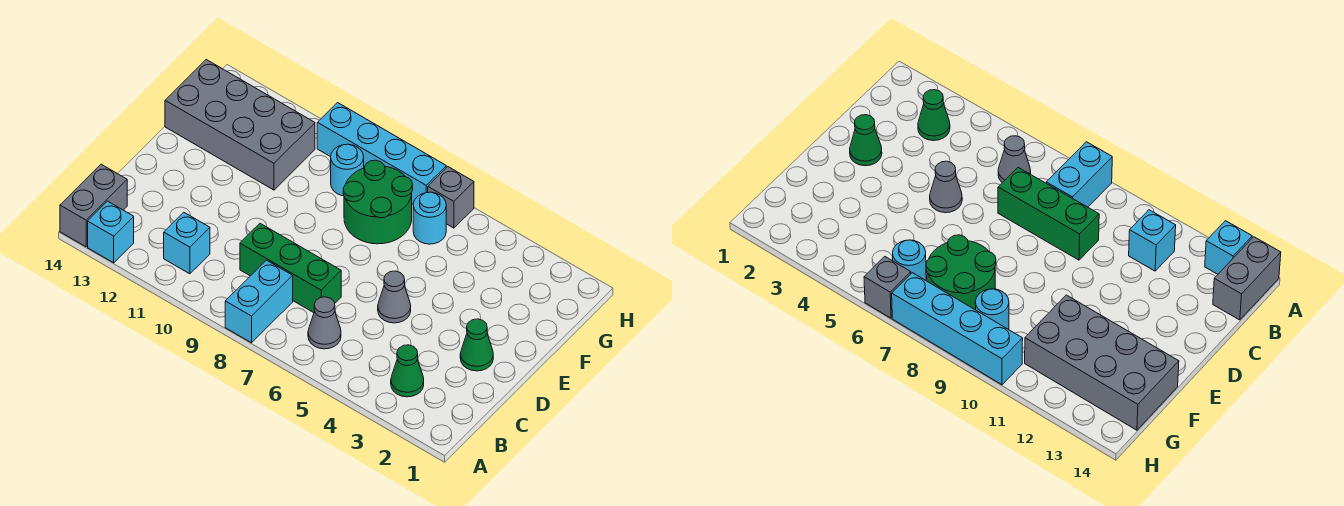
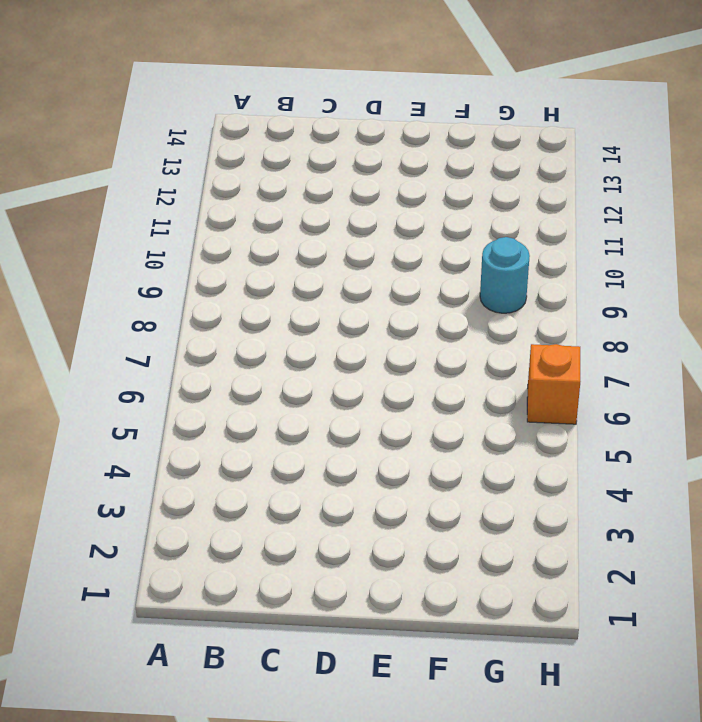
orange 1x1 brick [527,344,581,424] -> grey 1x1 brick [428,167,474,228]
none -> cyan 1x2 brick [225,260,293,343]
none -> cyan 1x1 brick [88,201,134,263]
none -> grey 1x2 brick [60,164,127,247]

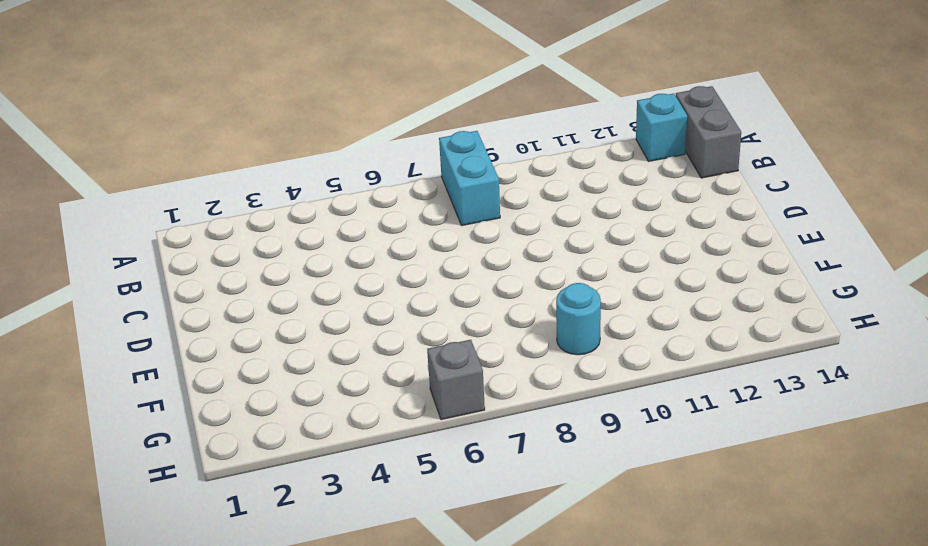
none -> green 1x1 cone [391,345,424,397]
none -> grey 1x1 cone [308,297,341,349]
none -> cyan 1x1 brick [164,212,210,274]

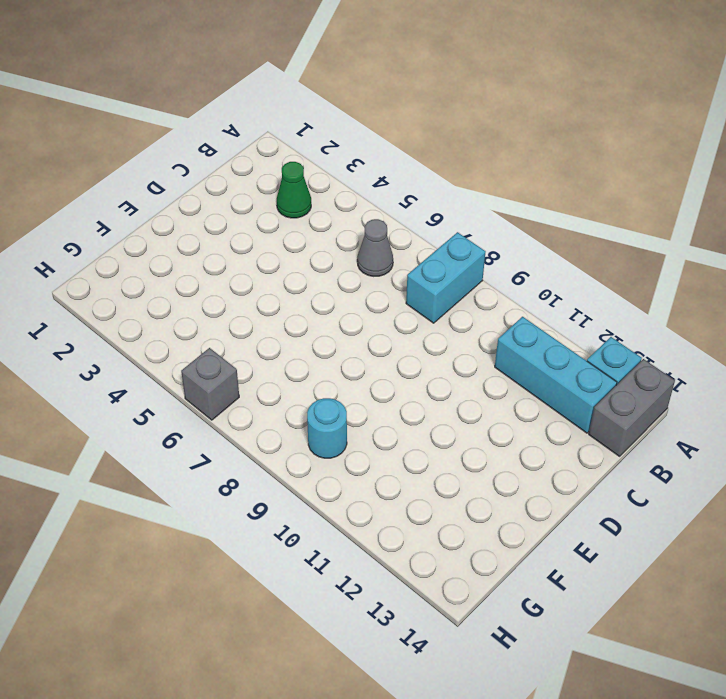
cyan 1x3 brick [495,317,617,433] -> cyan 1x1 brick [164,212,210,274]
none -> green 1x3 brick [240,224,341,313]
none -> green 1x1 cone [460,319,493,371]
none -> grey 1x1 cone [378,271,411,323]

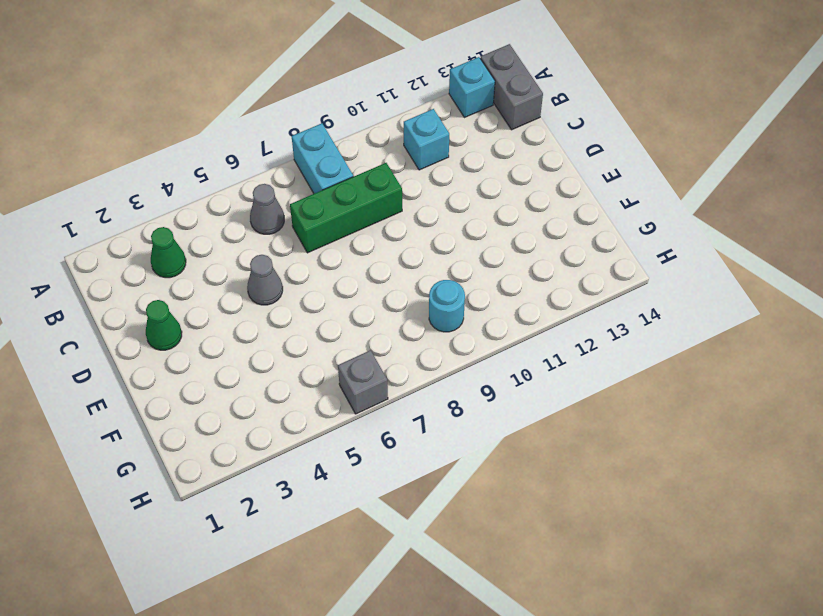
none -> green 2x2 round brick [343,160,413,244]
none -> grey 2x4 brick [165,60,315,190]
none -> cyan 1x1 round brick [413,192,446,244]

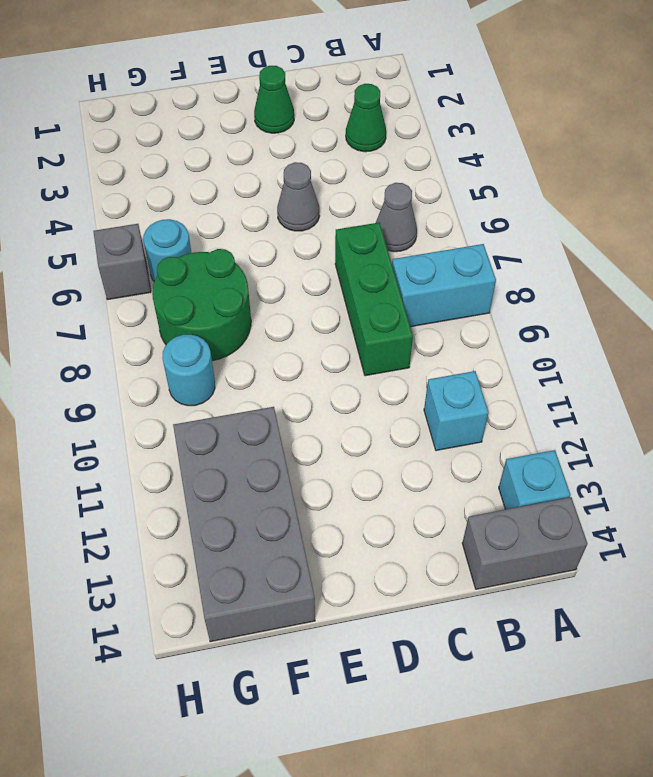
none -> cyan 1x4 brick [317,103,446,204]

